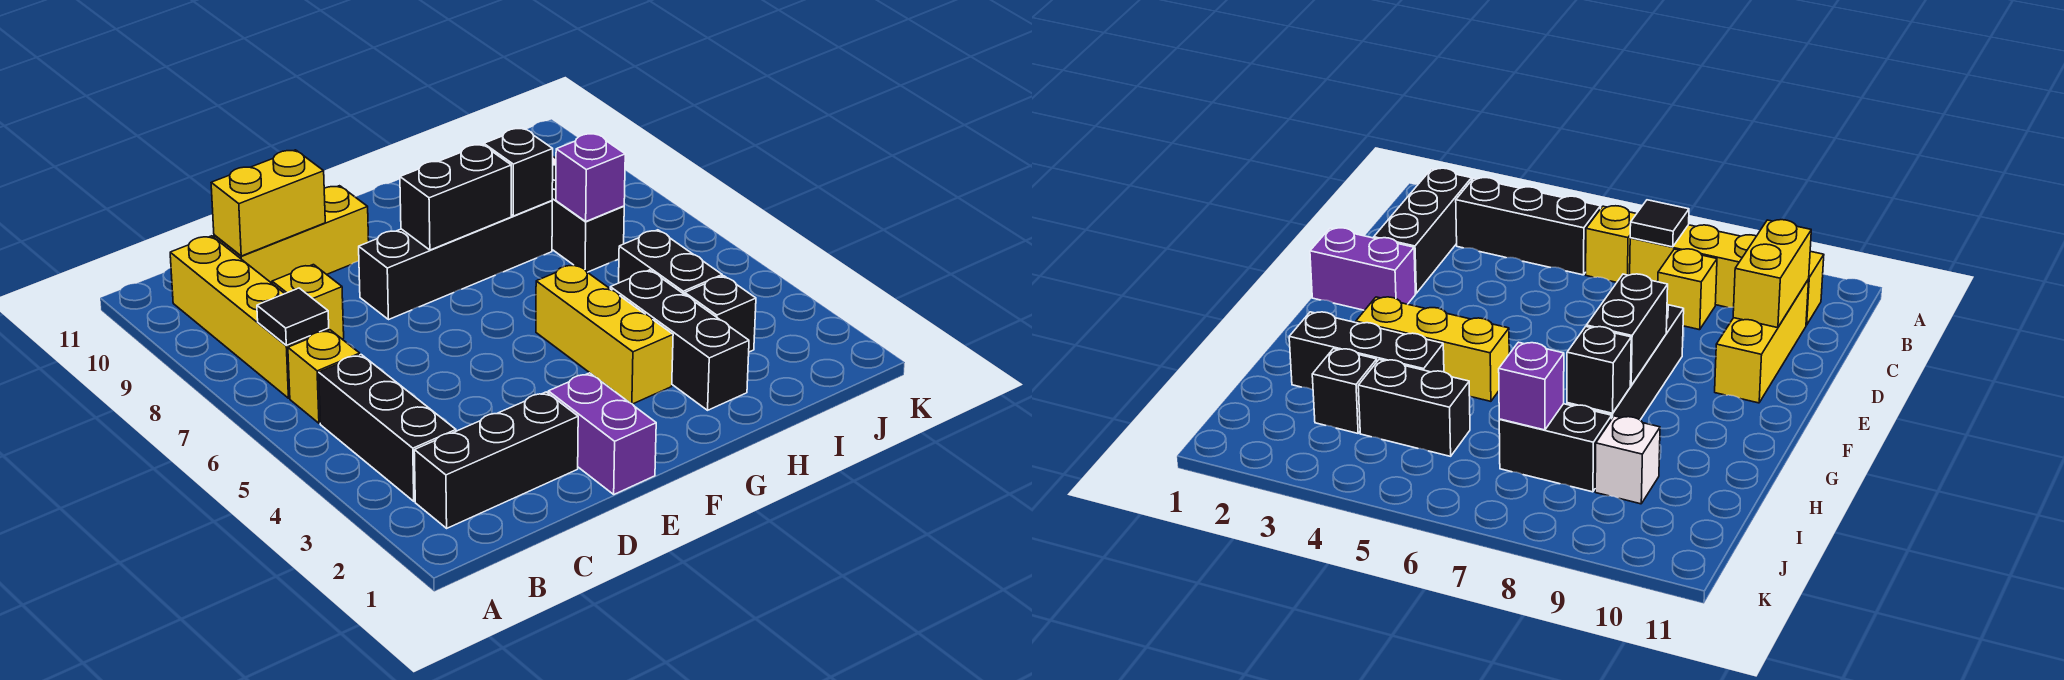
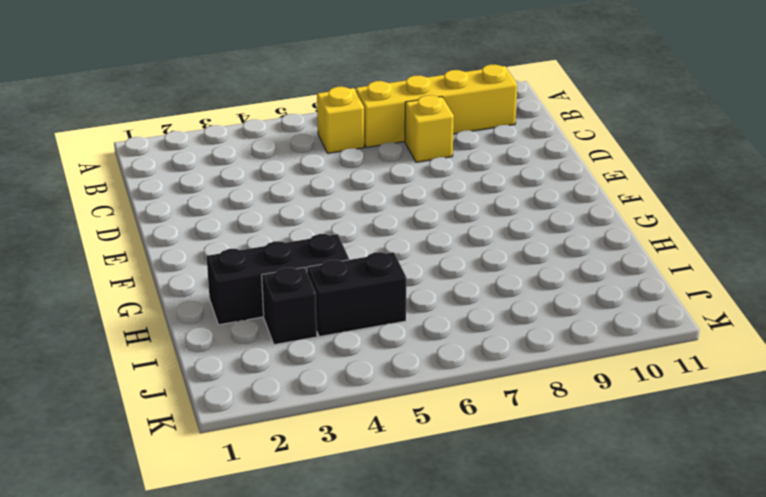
none -> black 1x3 brick [414,392,578,528]
none -> black 1x3 brick [319,355,456,501]
none -> yellow 1x3 brick [214,186,369,283]

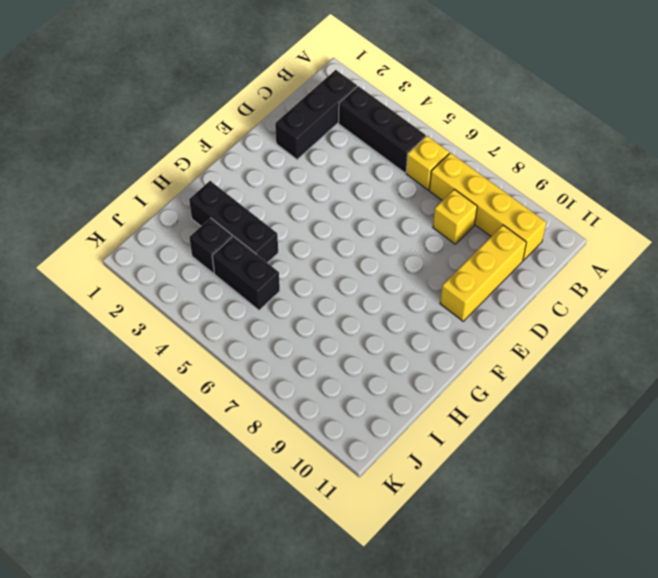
none -> purple 1x2 brick [548,373,656,494]
none -> black 1x4 brick [359,201,552,319]
none -> yellow 1x3 brick [536,264,673,404]

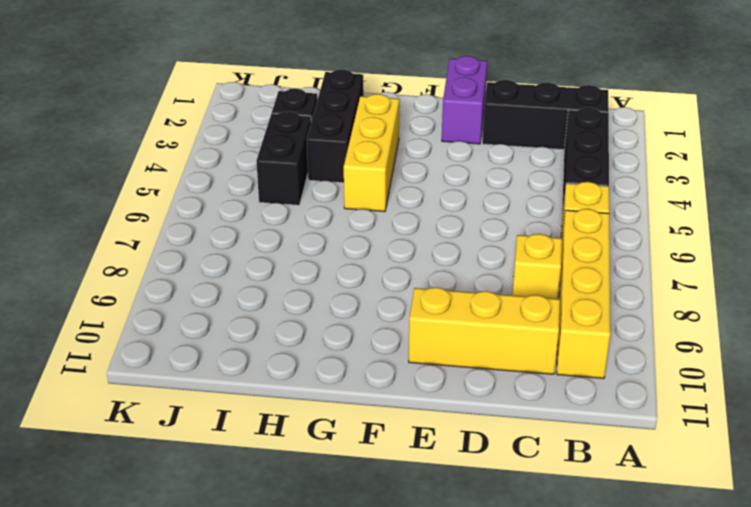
none -> black 1x4 brick [359,201,552,319]
none -> black 1x2 brick [552,165,624,272]
none -> white 1x1 brick [1595,416,1660,504]

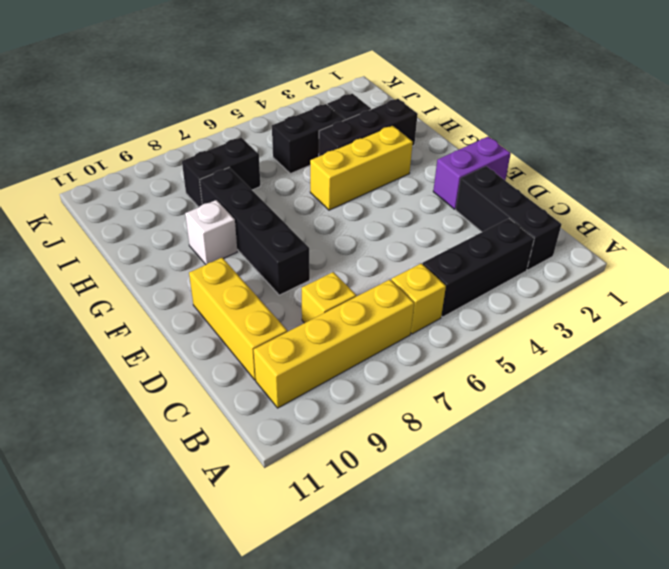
white 1x1 brick [185,200,237,265] -> white 1x1 brick moved to [1595,416,1660,504]
none -> black 1x1 tile [257,288,329,345]
none -> yellow 1x2 brick [211,150,325,256]
none -> black 1x2 brick [400,144,511,250]

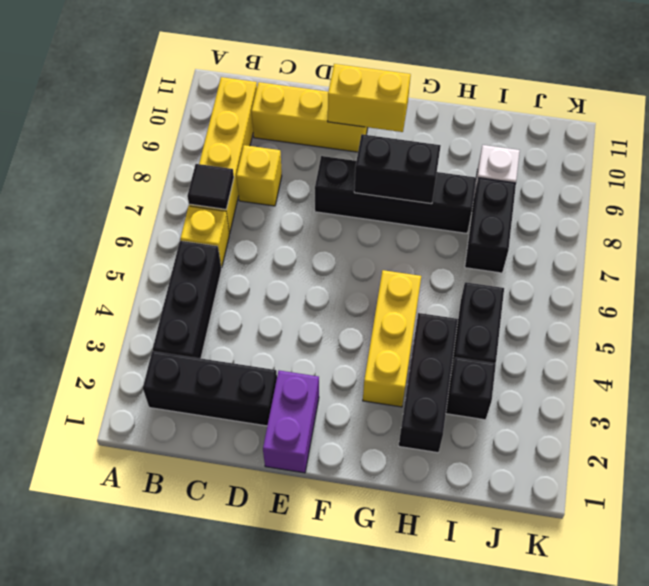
yellow 1x2 brick [328,64,411,132] -> yellow 1x2 brick moved to [211,150,325,256]
none -> black 1x1 brick [484,128,553,216]
none -> purple 1x1 brick [556,133,625,221]

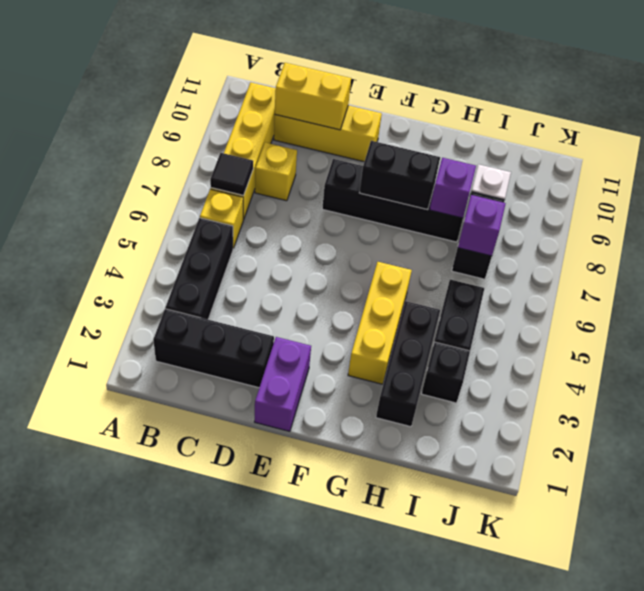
purple 1x1 brick [430,158,476,218] -> black 1x1 brick [484,128,553,216]

